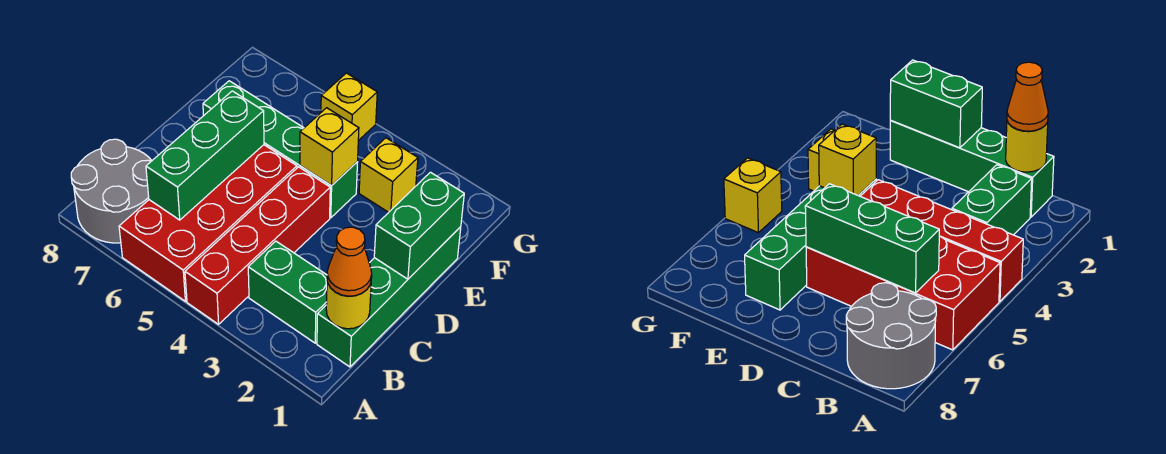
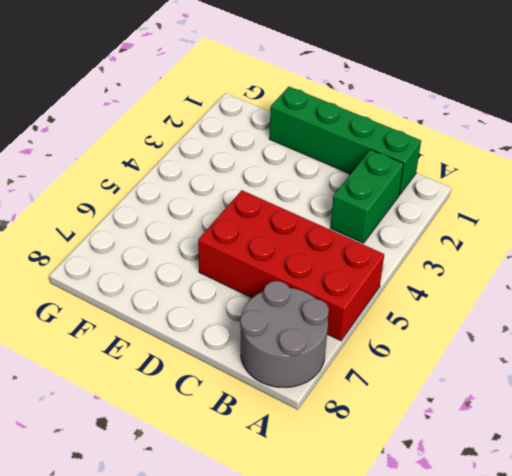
none -> red 1x4 brick [185,167,330,324]
none -> green 1x4 brick [203,81,358,218]
none -> yellow 1x1 brick [359,138,418,212]

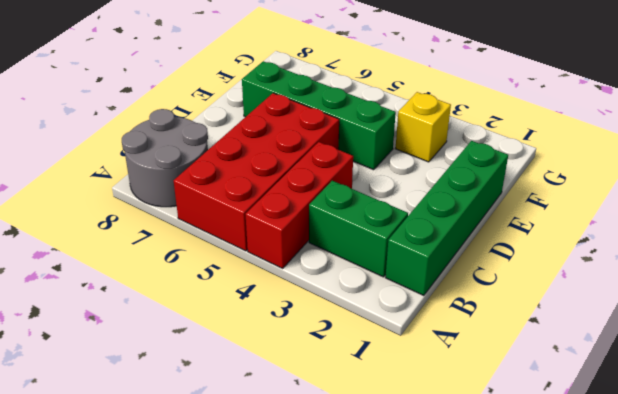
red 1x3 brick [246,142,353,268] -> red 1x4 brick [185,167,330,324]
none -> yellow 1x1 brick [321,73,377,141]
none -> yellow 1x1 round brick [326,280,371,329]
none -> green 1x3 brick [146,91,264,220]

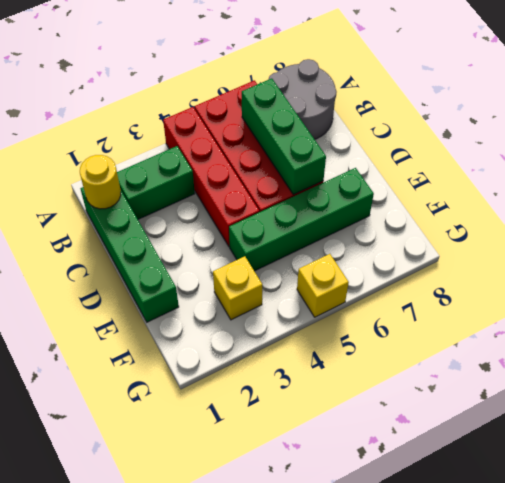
none -> green 1x2 brick [374,172,464,279]
none -> yellow 1x1 brick [300,108,359,186]
none -> orange 1x1 cone [327,227,372,296]

